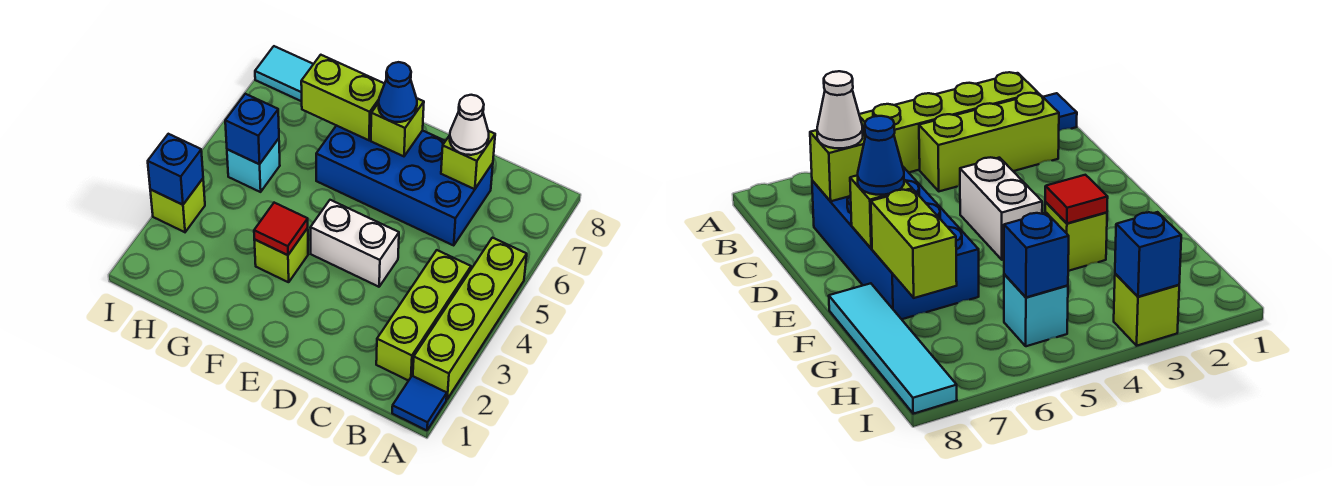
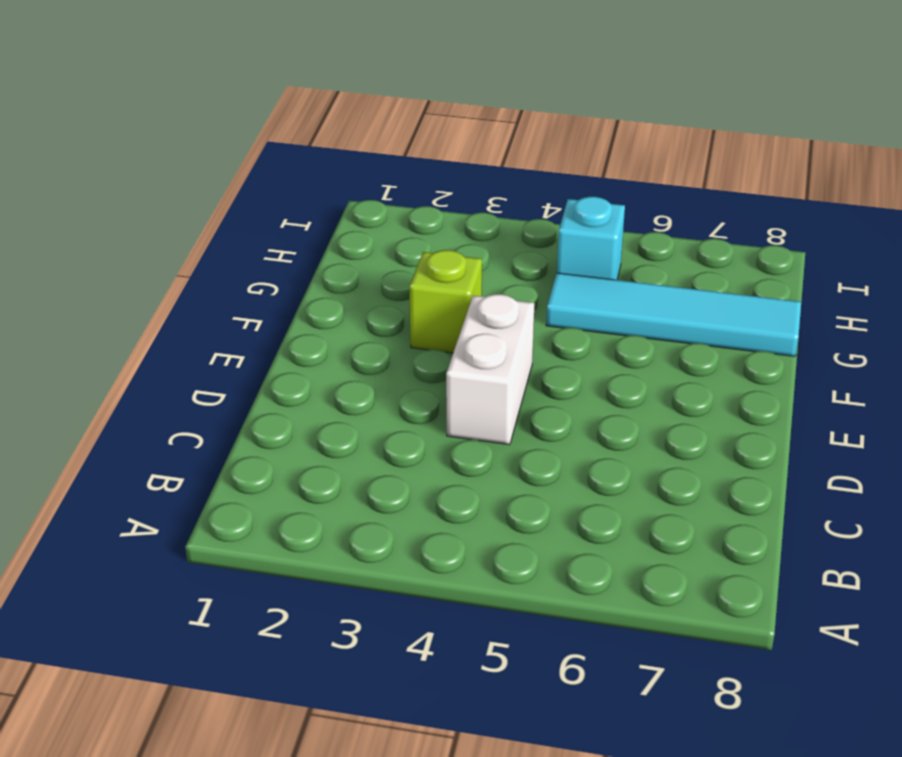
cyan 1x4 tile [546,273,801,356] -> cyan 1x4 tile turned to [255,46,313,101]
none -> blue 1x1 tile [392,376,447,430]
none -> lime 1x4 brick [413,238,527,399]
none -> lime 1x3 brick [376,250,471,381]

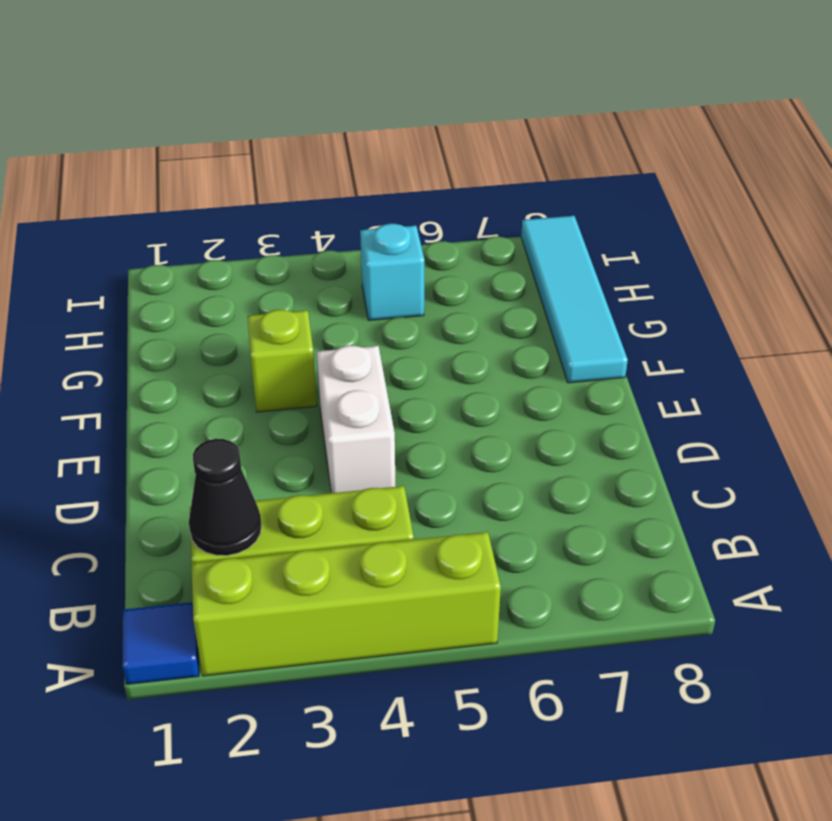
black 1x1 cone [189,439,261,556] -> none
none -> blue 2x4 brick [316,125,493,245]
none -> lime 1x1 brick [150,179,205,232]
none -> lime 1x1 brick [441,131,495,189]

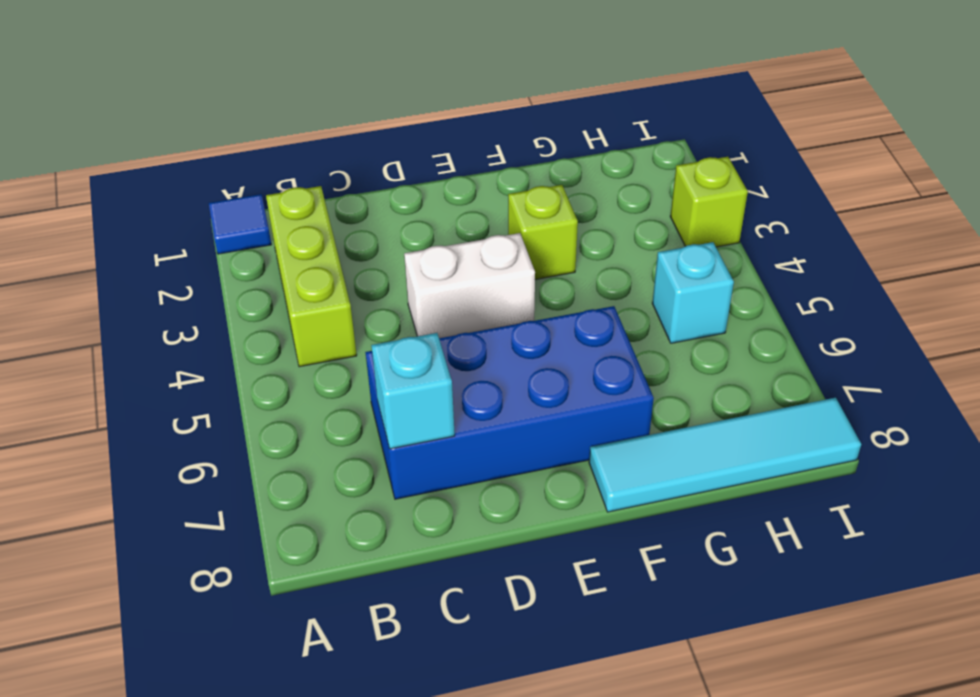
cyan 1x1 brick [371,333,455,449] -> lime 1x1 brick [441,131,495,189]
none -> lime 1x4 brick [413,238,527,399]
none -> lime 1x1 brick [371,99,424,156]
none -> red 1x1 tile [254,203,308,255]

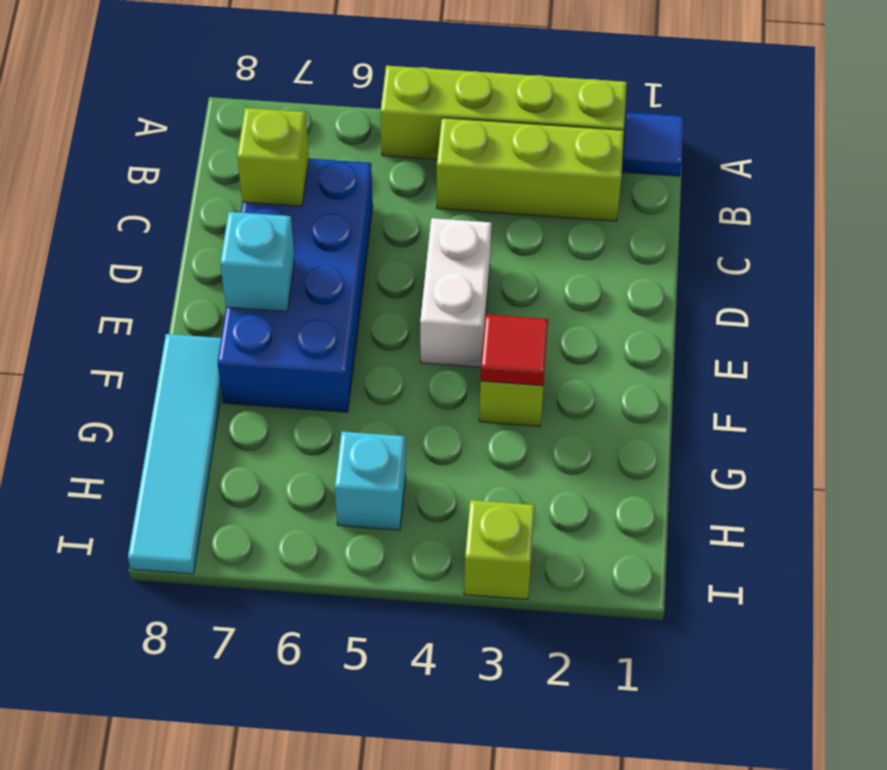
cyan 1x1 brick [220,212,295,312] -> lime 1x1 brick [371,99,424,156]
none -> lime 1x2 brick [301,55,384,140]
none -> blue 1x1 brick [225,94,279,164]
none -> blue 1x1 brick [148,134,203,205]

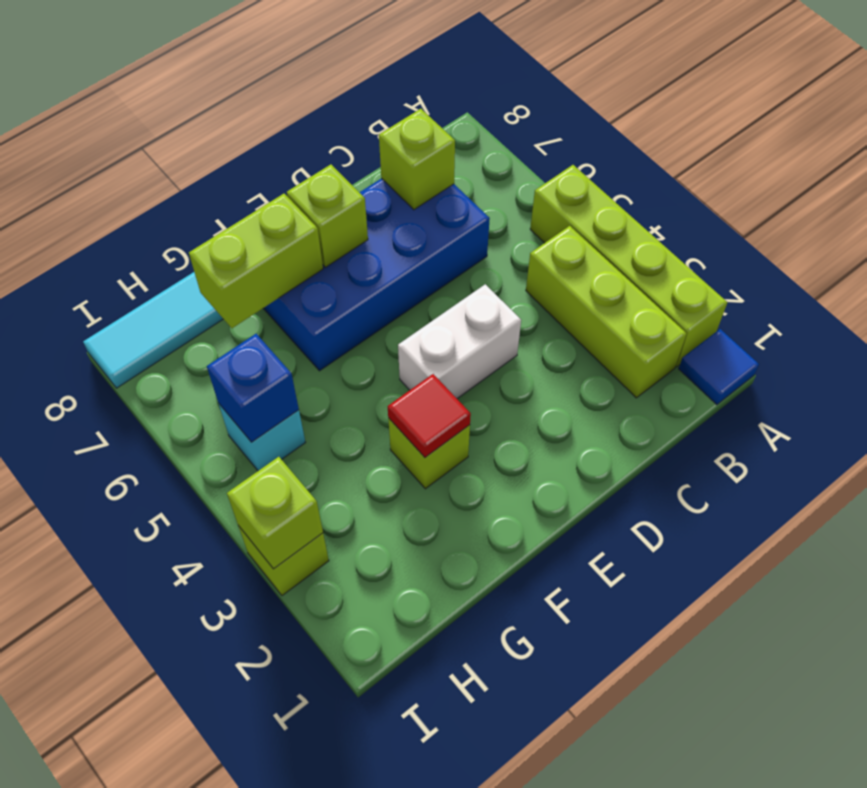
lime 1x1 brick [227,457,323,569] -> blue 1x1 brick [148,134,203,205]
none -> white 1x1 cone [450,95,489,155]
none -> blue 1x1 cone [379,62,417,122]

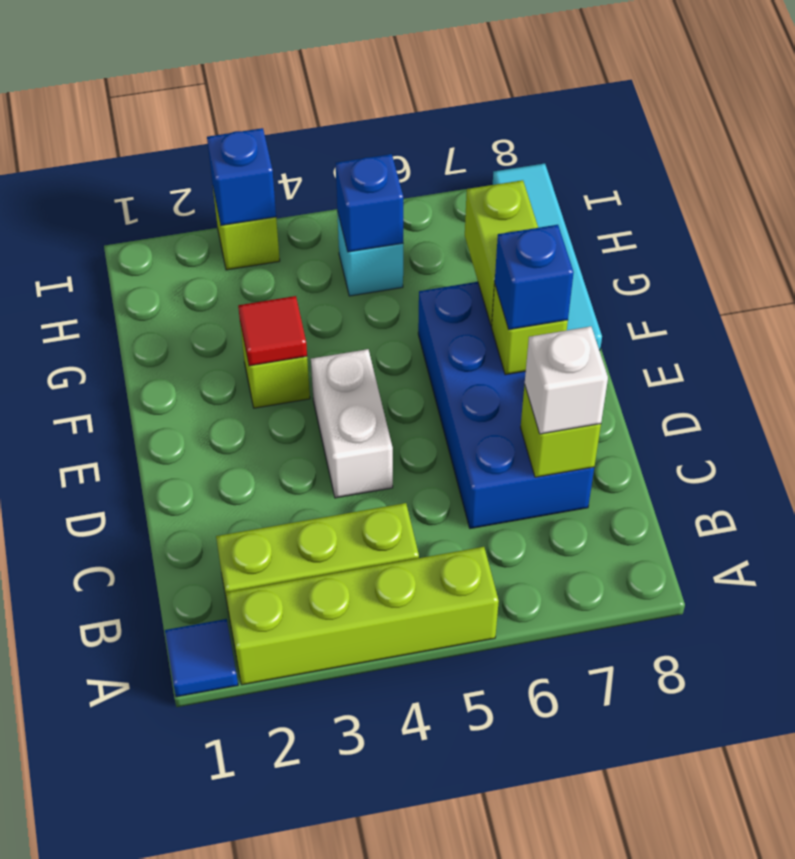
white 1x1 brick [525,326,608,434] -> white 1x1 cone [450,95,489,155]
blue 1x1 brick [495,225,574,329] -> blue 1x1 cone [379,62,417,122]

